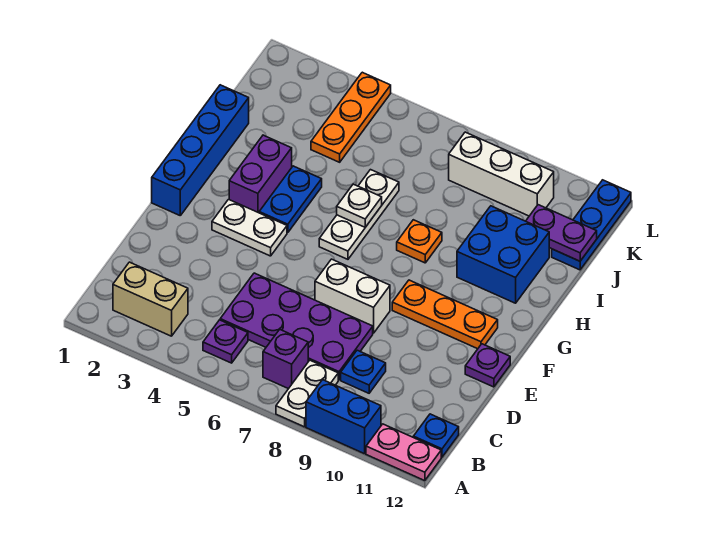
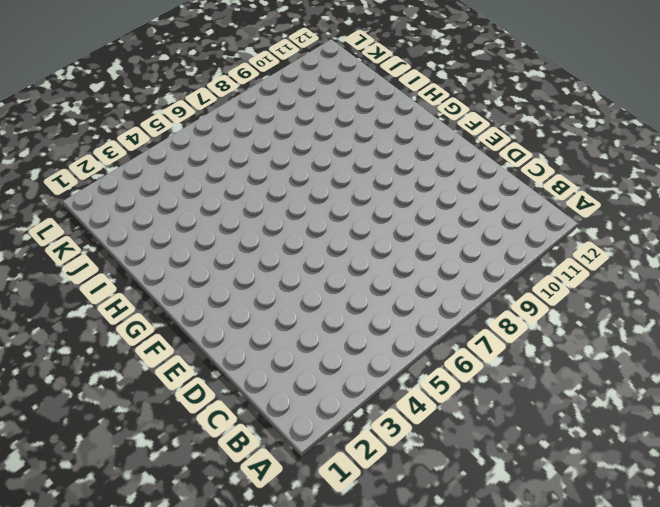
none -> white 1x2 plate [276,360,338,427]
none -> blue 1x2 brick [306,380,381,454]
none -> pink 1x2 plate [366,424,441,481]

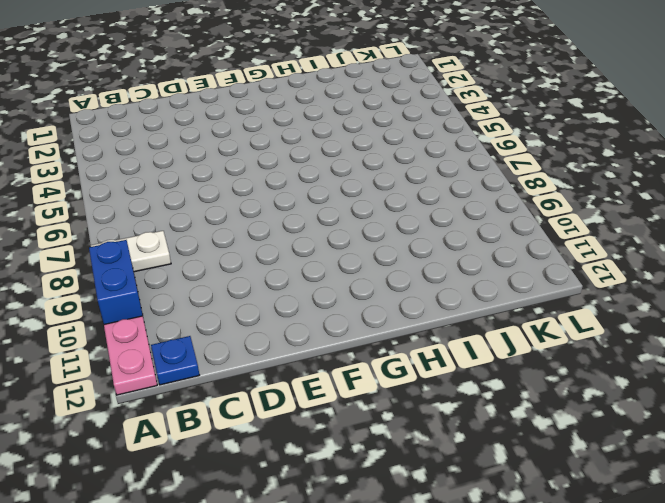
none -> tan 1x2 brick [113,262,188,336]
none -> purple 1x1 plate [203,320,248,363]
none -> purple 1x1 brick [263,330,308,389]

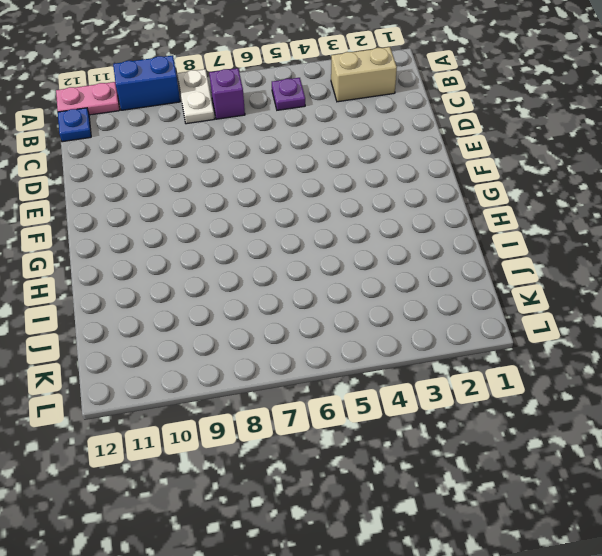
none -> purple 2x4 plate [220,273,373,380]
none -> blue 1x1 plate [341,350,386,393]
none -> white 1x2 brick [315,259,390,333]

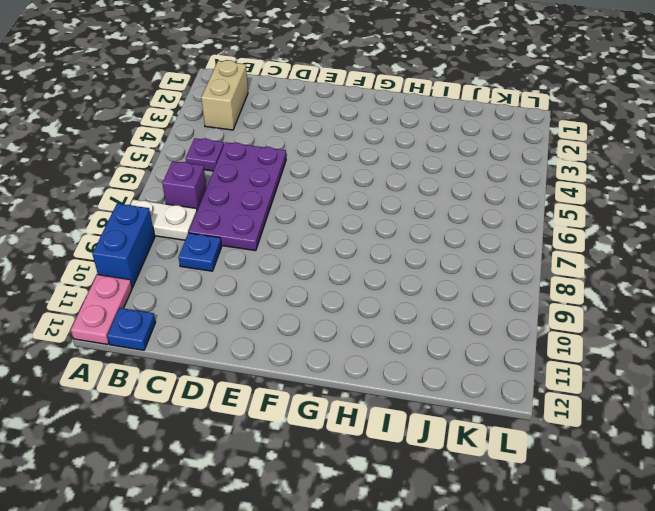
none -> white 1x2 brick [315,259,390,333]
none -> purple 1x1 plate [465,344,510,387]
none -> blue 1x4 brick [152,85,249,215]

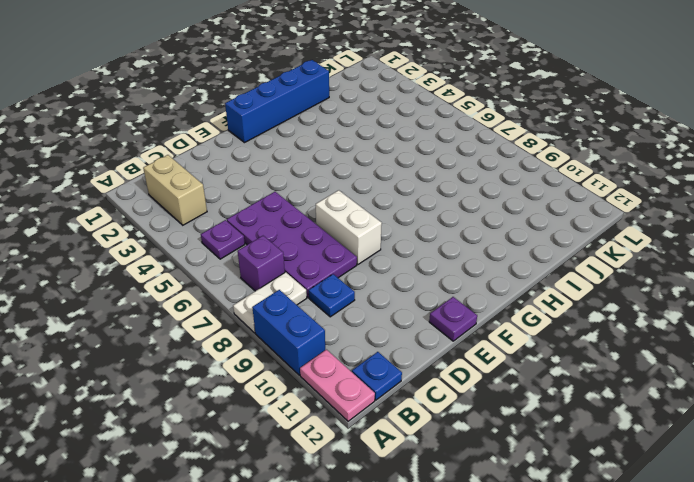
none -> white 1x2 plate [212,199,287,256]
none -> orange 1x3 plate [392,280,498,349]
none -> purple 1x2 brick [229,135,292,213]

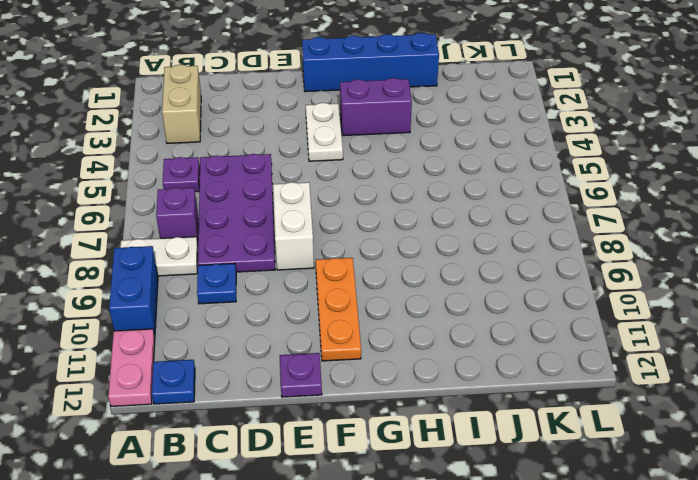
none -> blue 1x2 plate [259,166,322,233]
none -> white 1x3 plate [319,170,399,259]
none -> orange 1x1 plate [397,220,442,263]

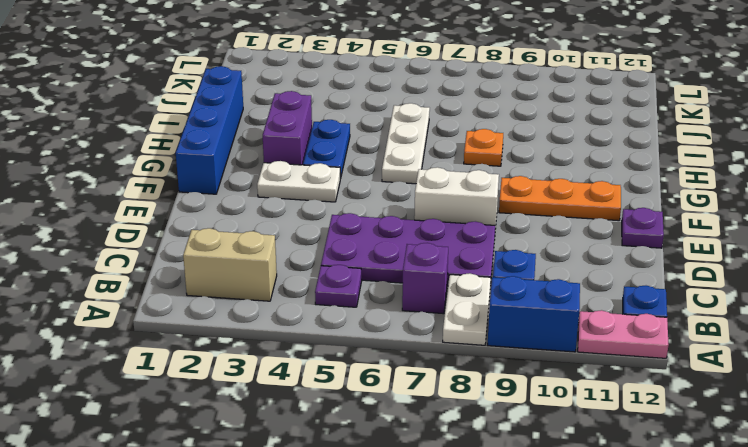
none -> blue 2x2 brick [457,206,549,303]
none -> orange 1x3 plate [311,72,391,162]
none -> blue 1x3 plate [552,180,631,270]

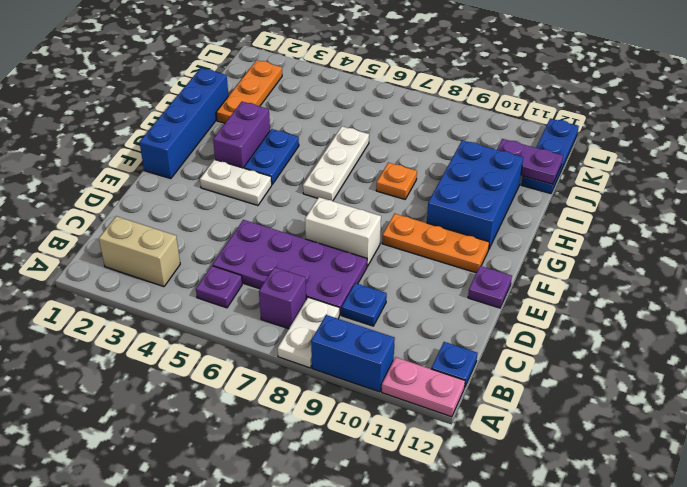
blue 2x3 brick [427,140,523,250] -> blue 2x2 brick [457,206,549,303]
orange 1x3 plate [216,60,282,123] -> orange 1x3 plate moved to [311,72,391,162]
none -> white 1x3 brick [449,132,554,216]
none -> white 1x1 plate [337,184,382,227]

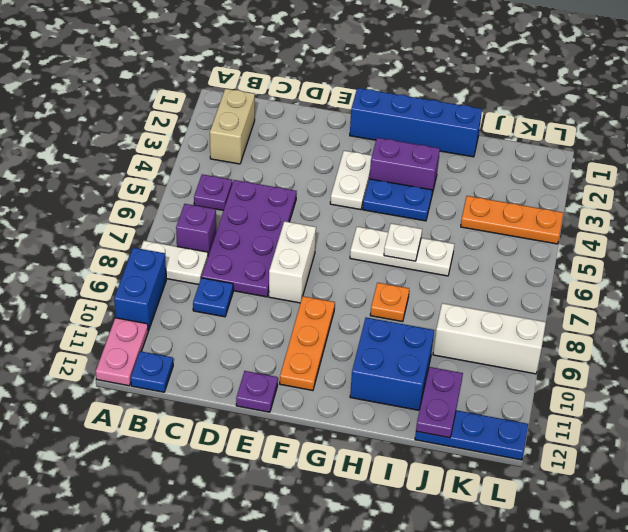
white 1x3 brick [433,303,546,374] -> white 1x3 brick turned to [449,132,554,216]

